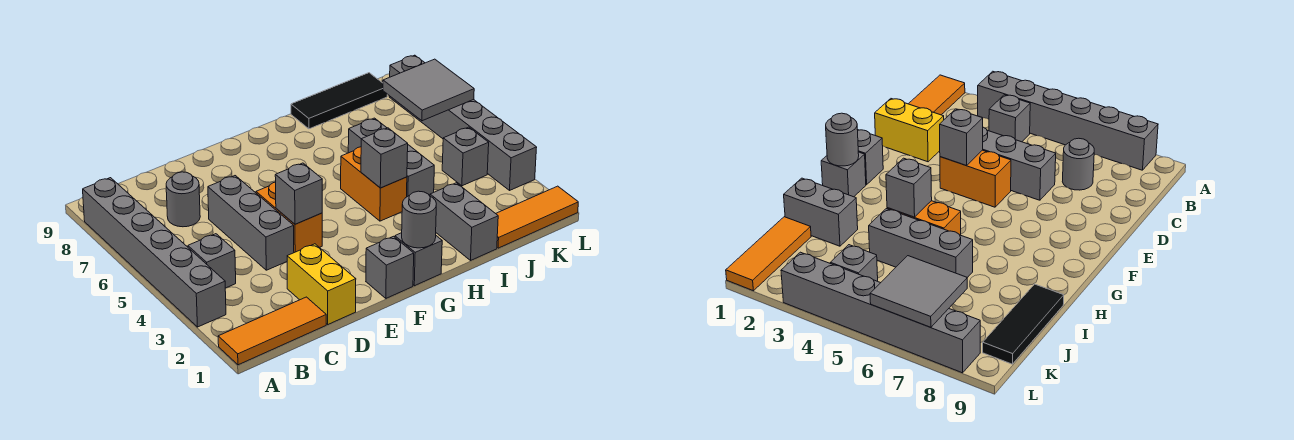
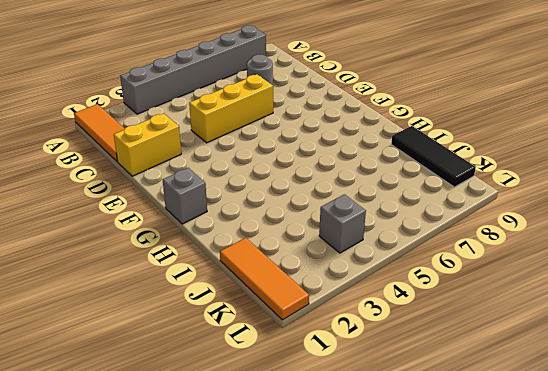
yellow 1x3 brick [189,74,273,143] -> grey 1x3 brick [208,176,294,270]
none -> grey 1x1 brick [188,234,236,288]
none -> orange 1x2 brick [256,182,322,253]
none -> grey 1x1 brick [366,236,414,298]

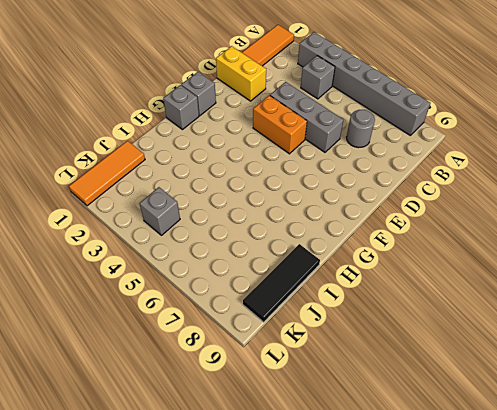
none -> orange 1x2 brick [341,147,407,221]
none -> grey 1x2 brick [430,183,498,260]
none -> grey 1x3 brick [348,118,434,197]

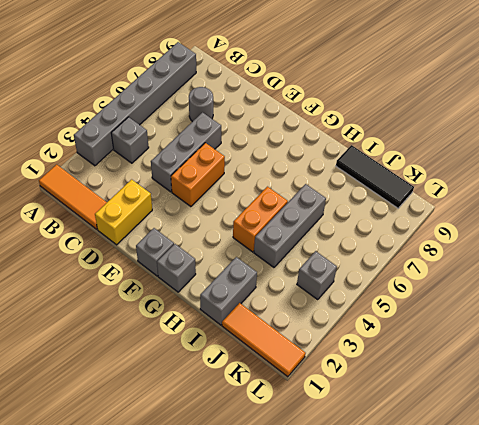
none -> grey 1x6 brick [389,55,537,190]
none -> grey 1x1 brick [275,163,322,224]
none -> grey 1x1 round brick [402,191,436,248]

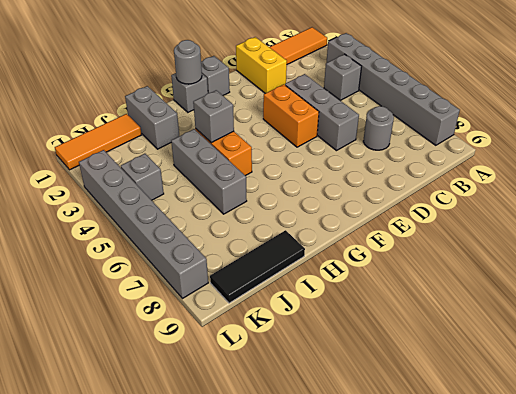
none -> grey 1x1 brick [275,163,322,224]
none -> grey 2x2 tile [383,59,474,121]

